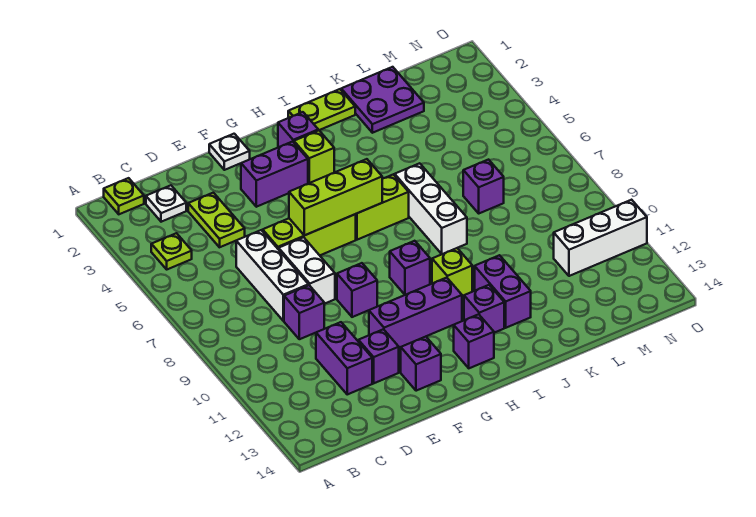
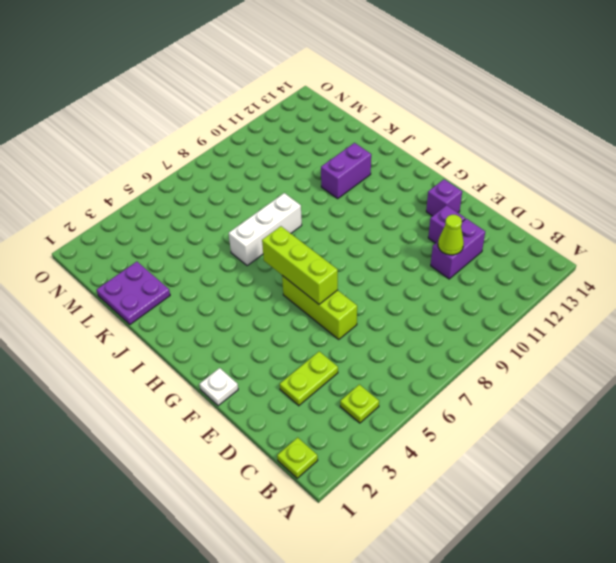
lime 1x1 cone [438,215,464,255] -> none
none -> white 1x1 plate [146,185,186,222]
none -> white 1x3 brick [236,230,309,321]
none -> purple 1x1 brick [284,285,324,339]

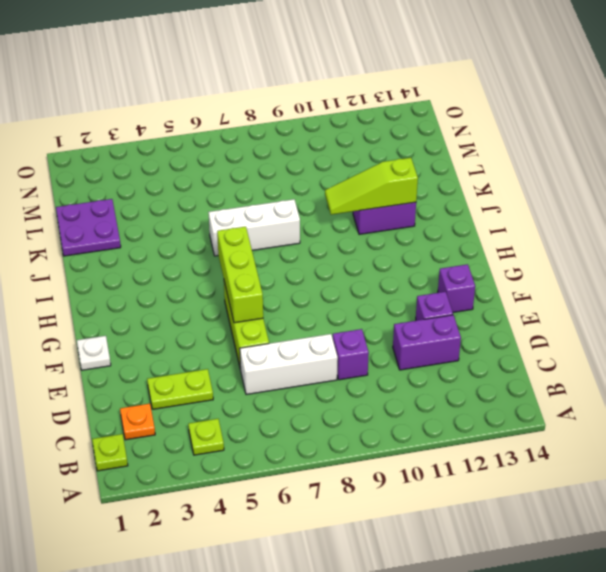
orange 1x1 plate [120,404,155,440] -> white 1x1 plate [146,185,186,222]
lime 1x3 slope [325,158,418,215] -> none
none -> white 1x2 brick [279,237,335,304]
none -> purple 1x2 brick [241,142,308,207]
none -> purple 1x1 brick [337,263,377,317]

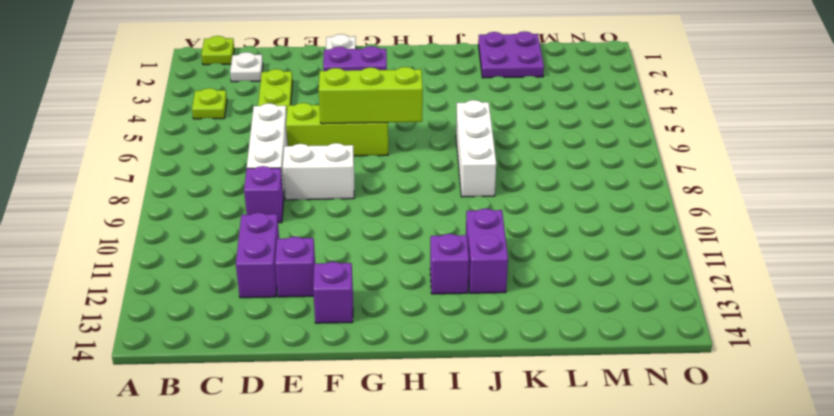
white 1x2 brick [283,143,354,200] -> white 1x2 brick turned to [279,237,335,304]
none -> purple 1x1 brick [337,263,377,317]
none -> purple 1x3 brick [369,278,462,348]
none -> purple 1x1 brick [278,112,318,147]

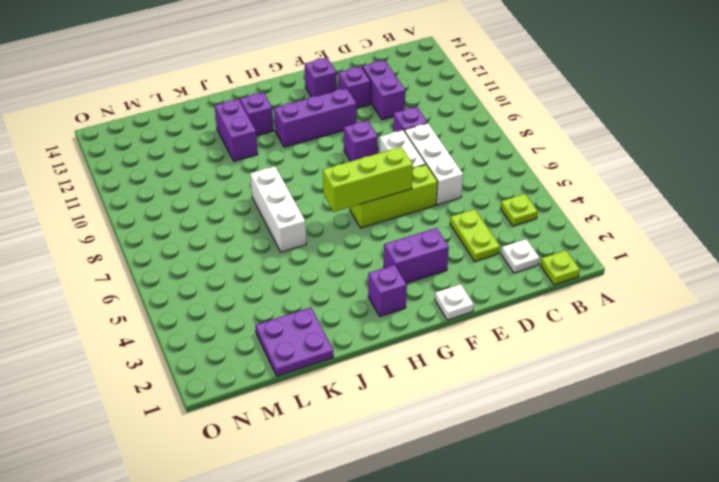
none -> lime 1x1 brick [294,130,334,184]
none -> lime 1x2 brick [356,174,409,240]
none -> purple 1x1 brick [390,241,430,295]

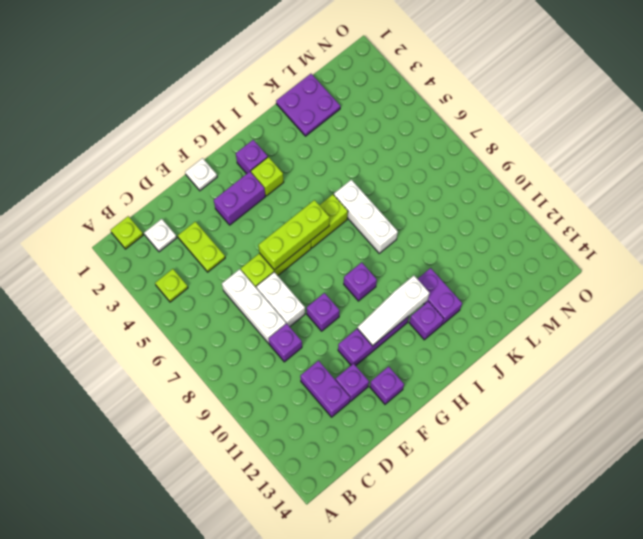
white 1x3 slope [357,276,430,346] -> none
none -> purple 1x1 brick [454,314,494,368]
none -> lime 1x2 plate [288,89,355,130]
none -> lime 1x1 brick [432,248,472,296]

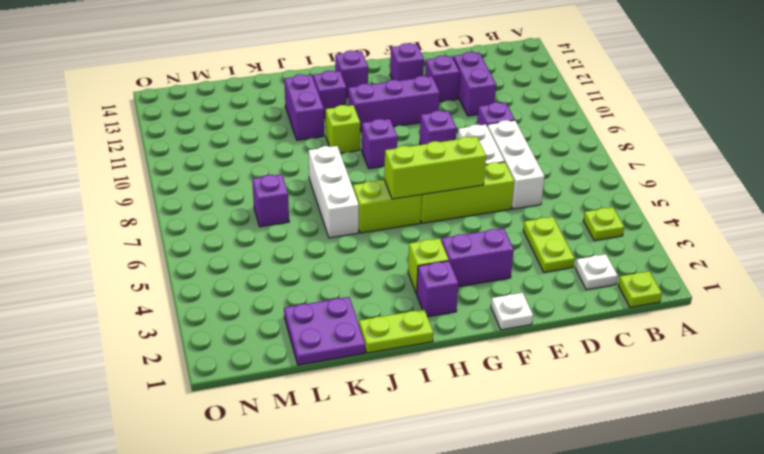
none -> white 1x3 brick [554,200,647,276]

